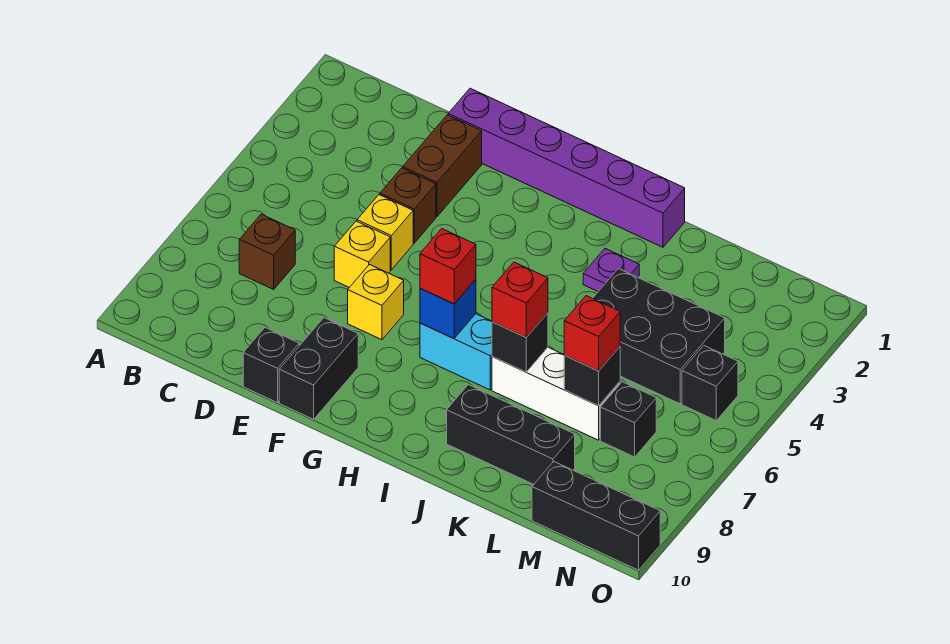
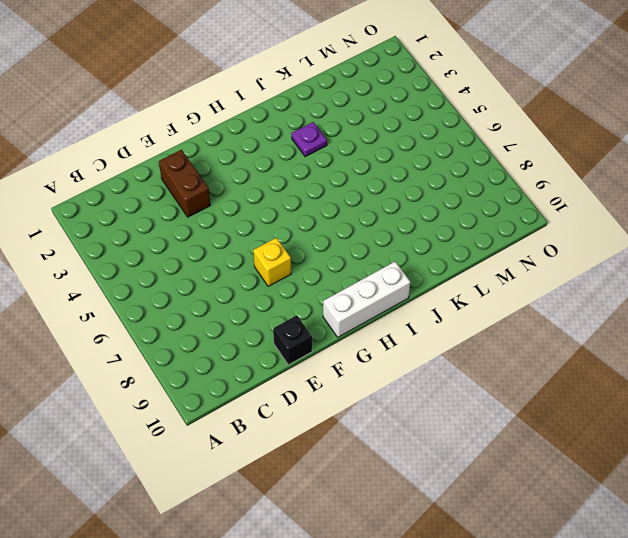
white 1x3 brick [323,262,410,337] -> white 1x3 brick moved to [492,347,620,440]
none -> brown 1x1 brick [239,214,295,289]
none -> purple 1x6 brick [448,88,685,247]
none -> brown 1x1 brick [380,168,436,243]

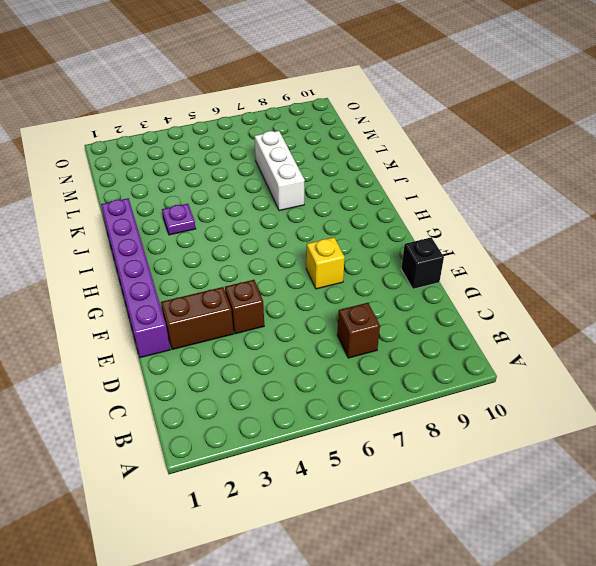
none -> yellow 1x1 brick [357,195,413,270]
none -> yellow 1x1 brick [334,221,390,287]
none -> black 1x2 brick [279,318,358,419]

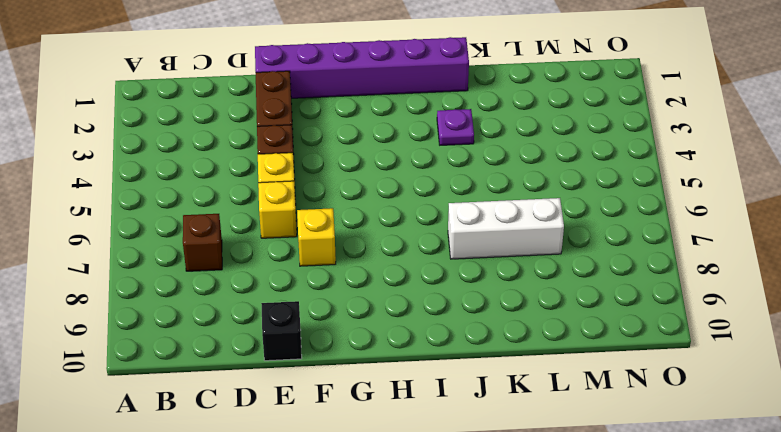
none -> black 1x2 brick [279,318,358,419]
none -> cyan 1x2 brick [420,314,492,390]
none -> black 1x3 brick [447,385,575,484]

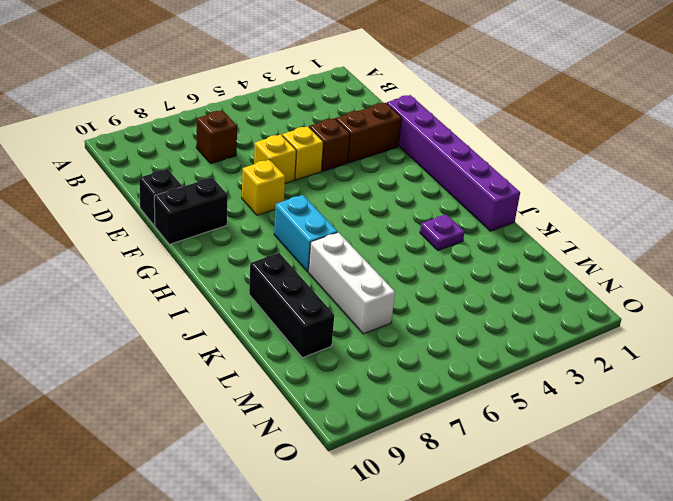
none -> black 2x3 brick [593,269,725,404]
none -> black 1x1 brick [600,382,656,457]
none -> black 1x3 brick [532,462,660,570]

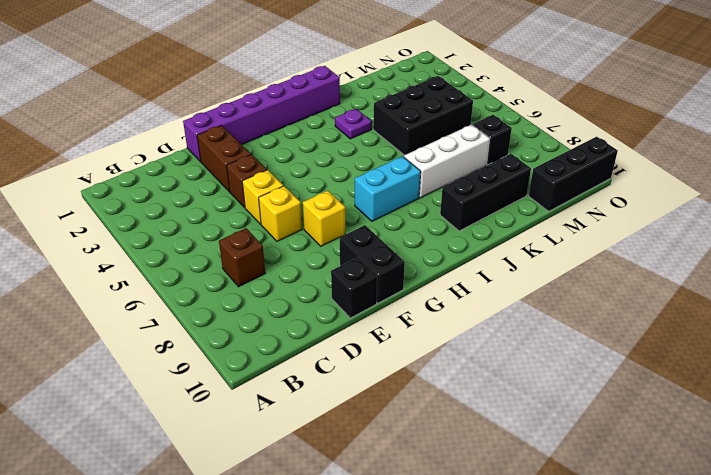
none -> black 1x1 brick [682,346,738,420]
none -> blue 1x1 brick [420,279,476,339]
none -> black 1x1 brick [492,313,548,372]

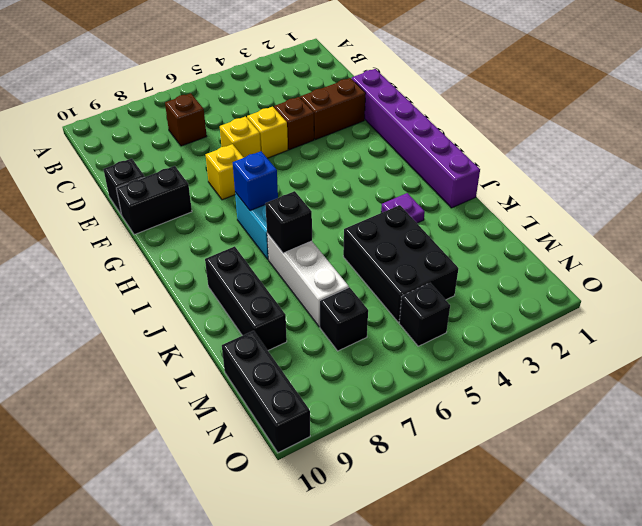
none -> black 1x1 brick [564,347,620,406]
none -> red 1x1 brick [420,229,476,304]
none -> red 1x1 brick [492,262,548,337]

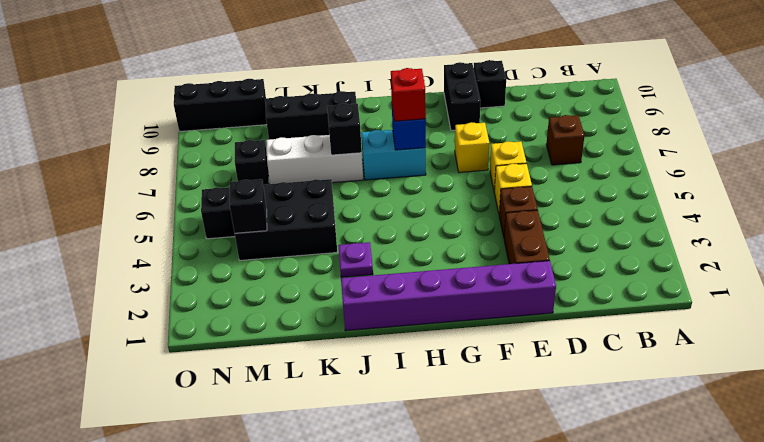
black 1x1 brick [230,179,267,233] -> black 1x1 brick moved to [564,347,620,406]
none -> red 1x1 brick [492,262,548,337]
none -> red 1x1 brick [564,296,620,371]

